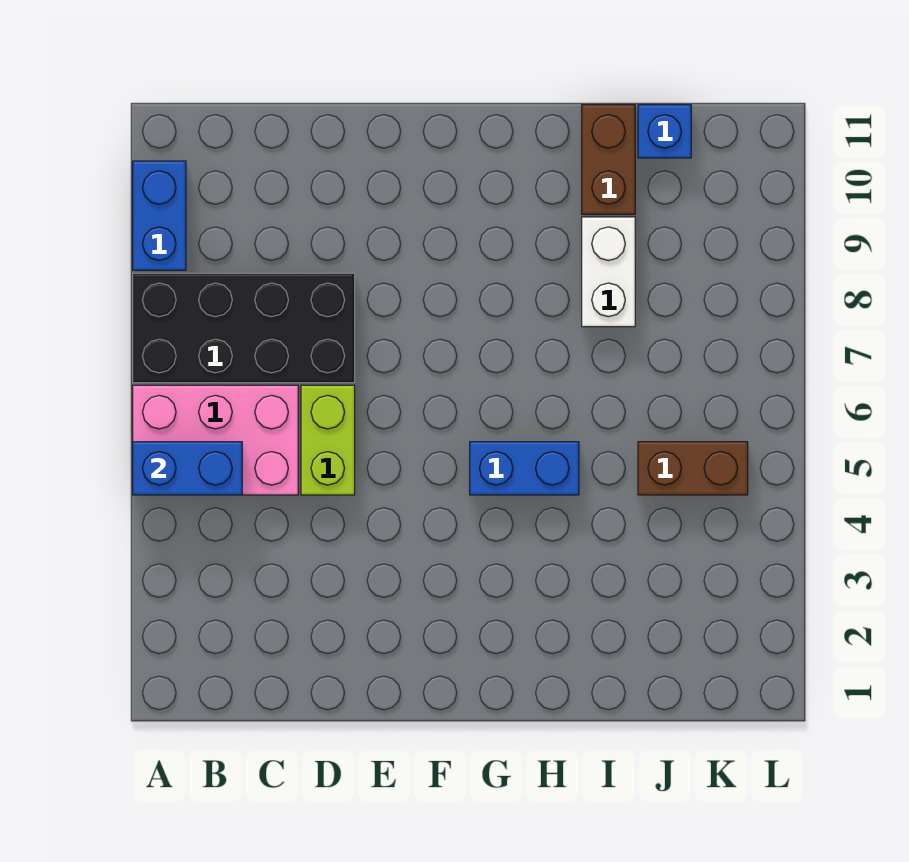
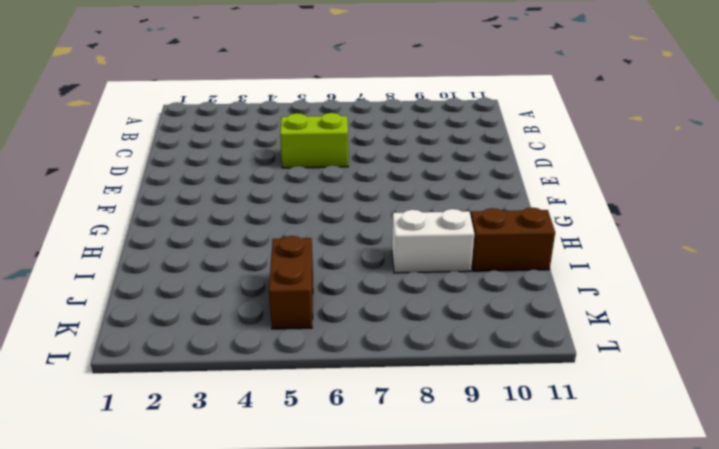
none -> pink 2x3 brick [133,385,298,495]
none -> black 2x4 brick [133,273,355,383]

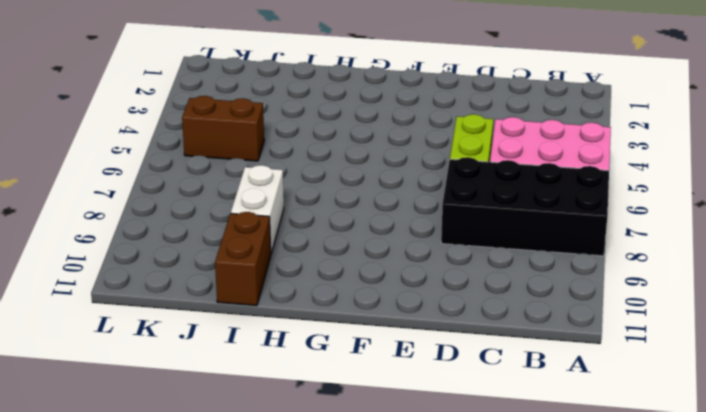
none -> blue 1x2 brick [133,161,186,270]
none -> blue 1x2 brick [470,442,579,495]

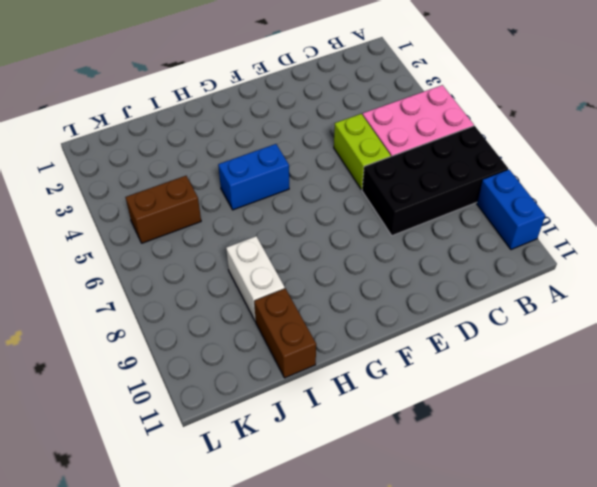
none -> blue 1x1 brick [638,105,691,158]
none -> blue 1x2 brick [133,442,242,495]

